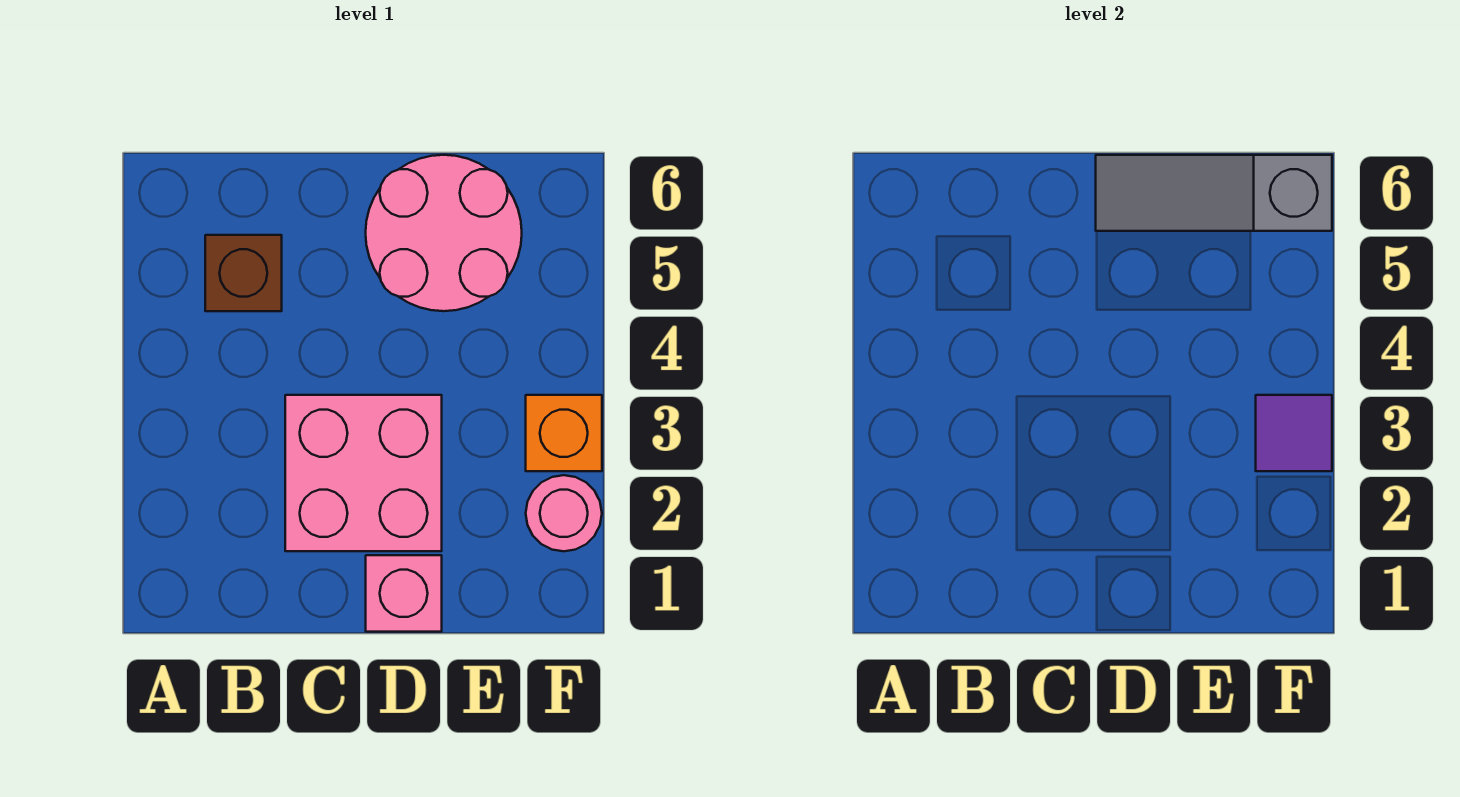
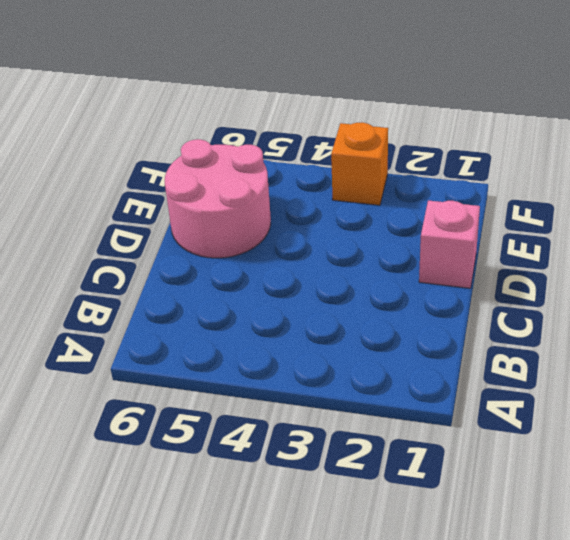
none -> brown 1x1 brick [205,235,282,311]
none -> pink 2x2 brick [285,395,442,551]

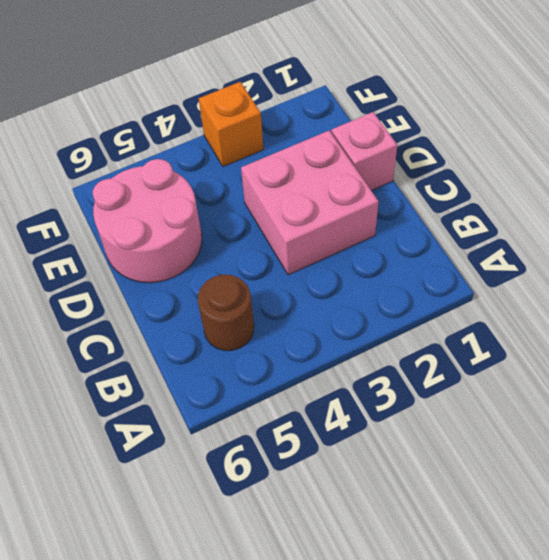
brown 1x1 round brick [198,275,254,351] -> brown 1x1 brick [205,235,282,311]
none -> pink 1x1 round brick [526,475,602,551]
none -> grey 1x3 slope [1096,155,1332,231]

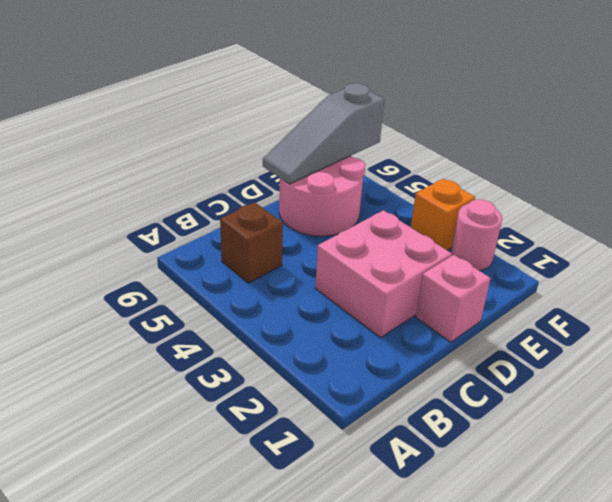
none -> purple 1x1 tile [1256,395,1332,471]

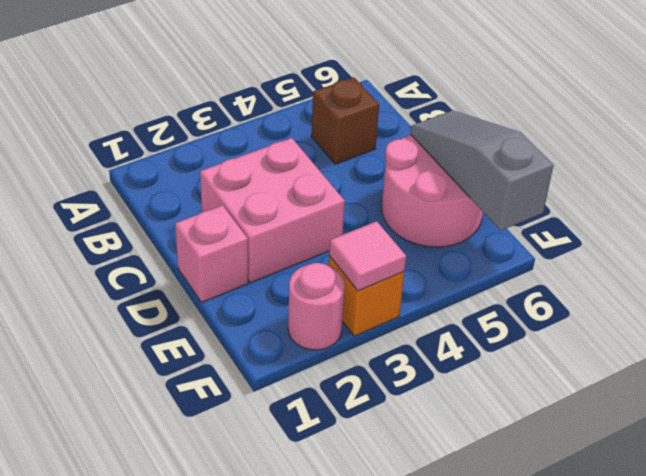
pink 1x1 tile [329,221,406,291] -> purple 1x1 tile [1256,395,1332,471]

